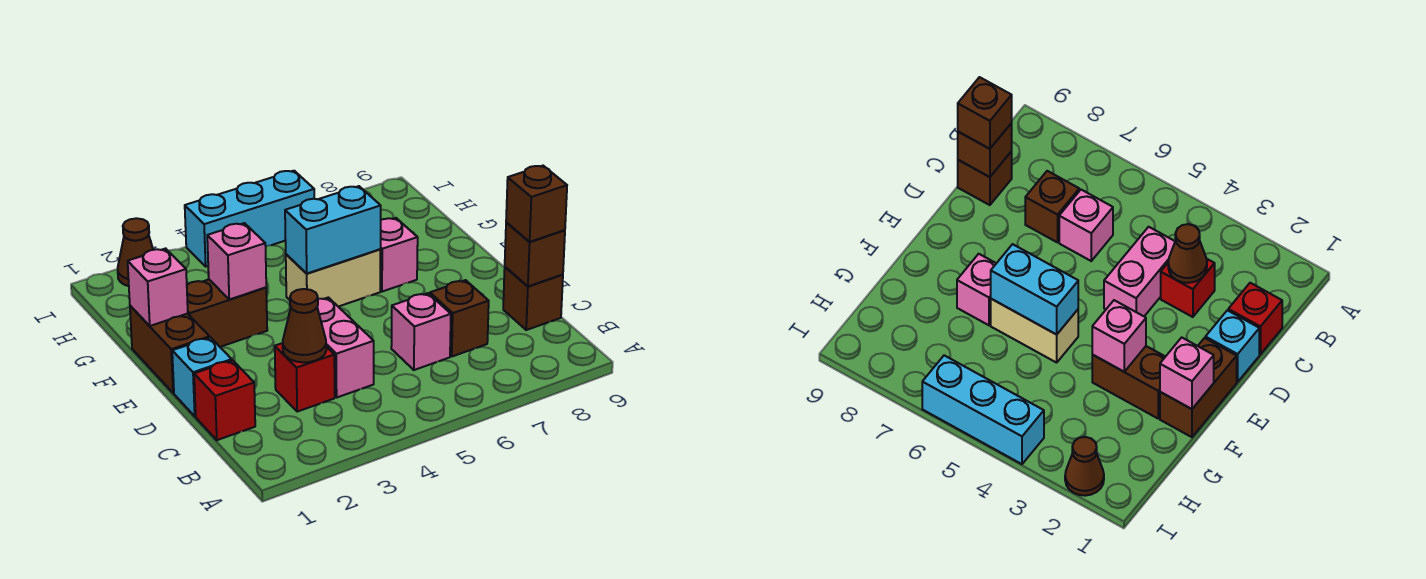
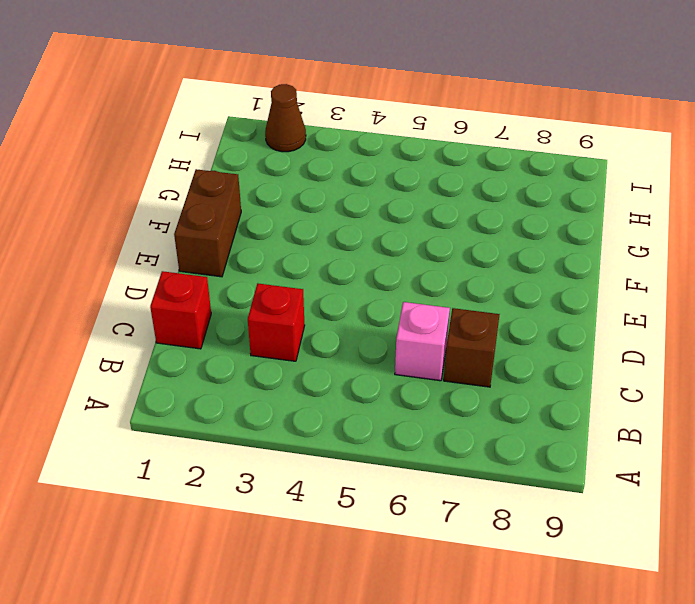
none -> pink 1x2 brick [317,297,374,397]
none -> brown 1x1 brick [503,267,563,330]
none -> cyan 1x1 brick [172,337,232,416]

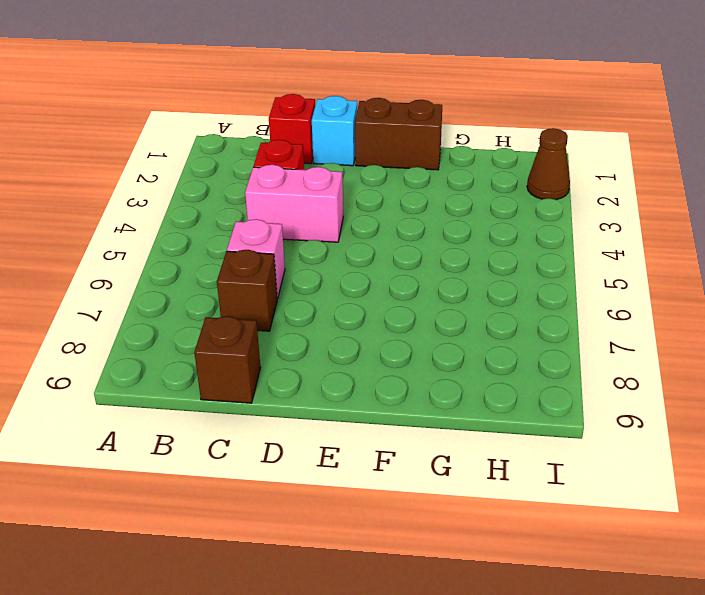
none -> brown 1x2 brick [187,280,267,347]
none -> tan 1x2 brick [286,249,380,307]
none -> pink 1x1 brick [380,218,418,292]

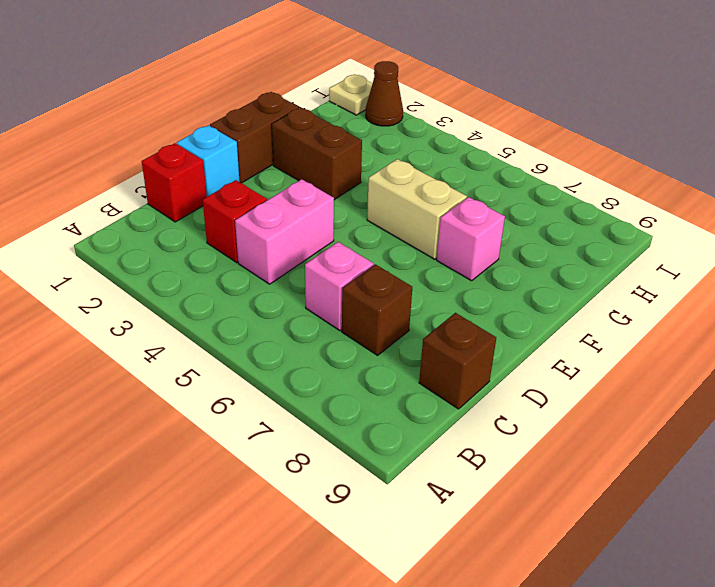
tan 1x1 plate [329,74,373,115] -> none
none -> cyan 1x3 brick [185,171,314,266]
none -> brown 1x1 cone [283,289,326,362]
none -> brown 1x1 brick [505,223,565,286]

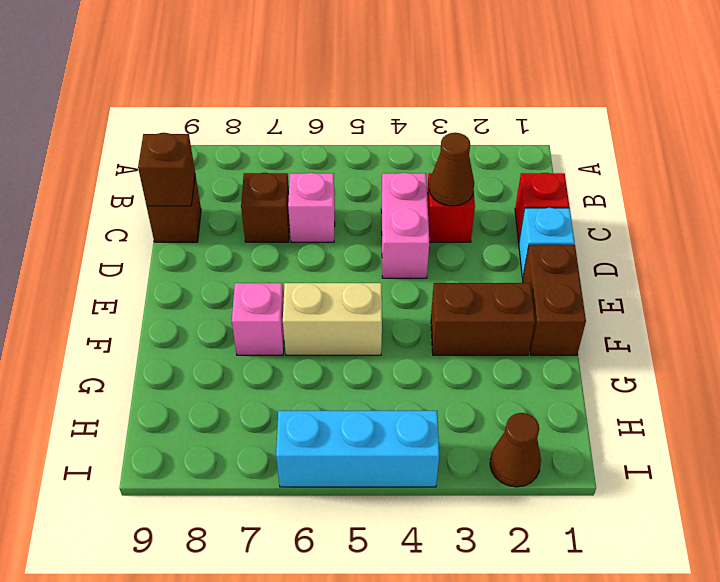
none -> pink 1x1 brick [128,248,188,326]
none -> pink 1x1 brick [207,223,266,299]
none -> cyan 1x2 brick [285,186,381,274]

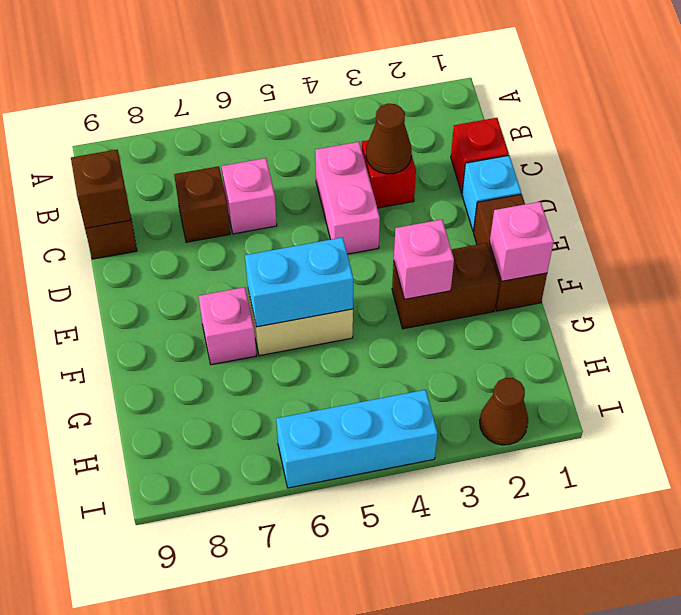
none -> brown 1x1 brick [506,166,567,242]

